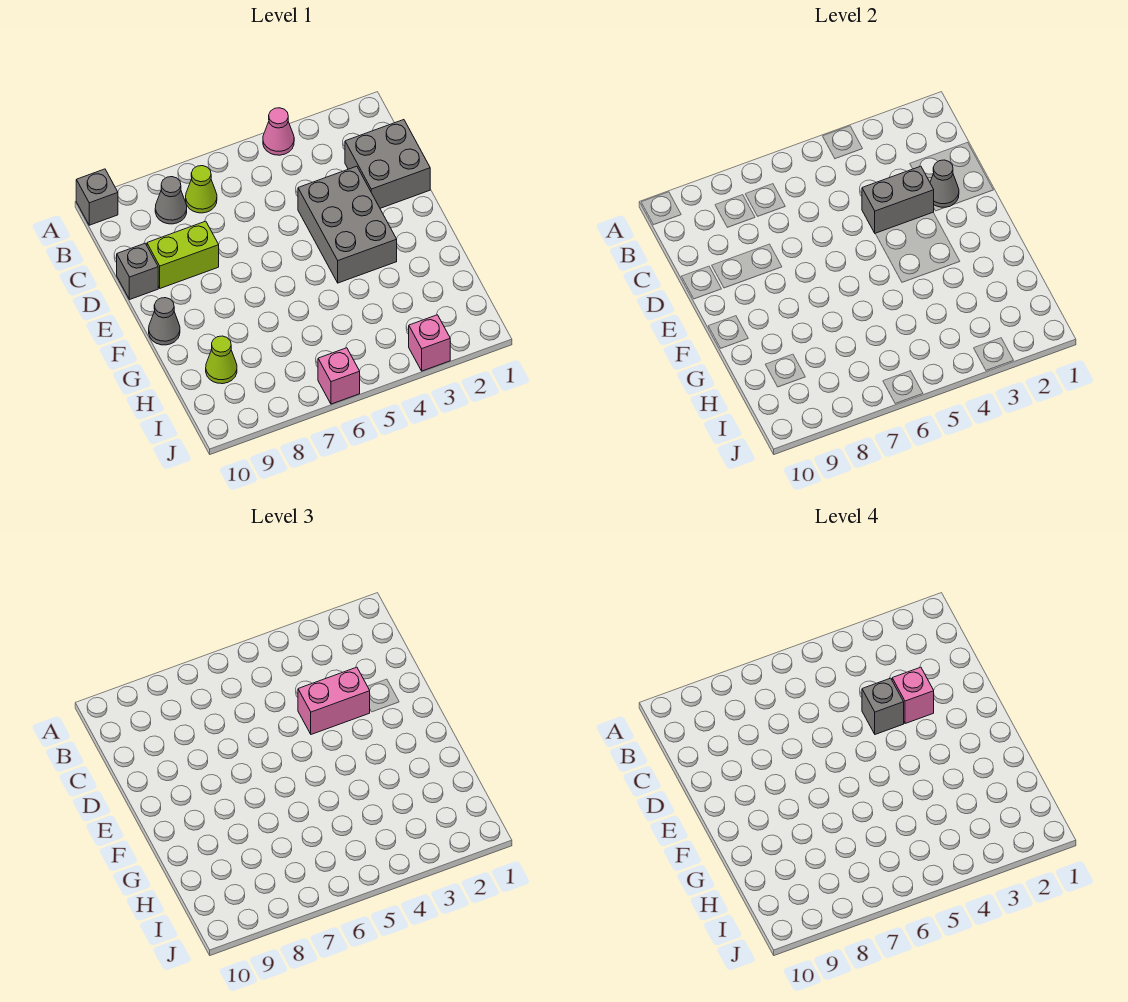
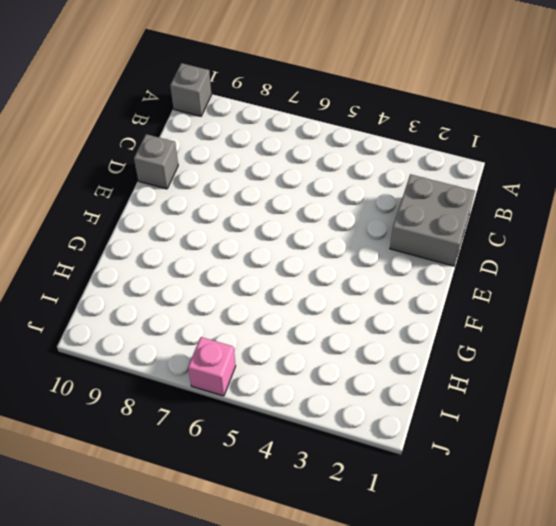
none -> pink 1x1 cone [263,108,294,155]
none -> lime 1x1 cone [186,166,217,213]
none -> grey 1x1 cone [155,177,187,224]

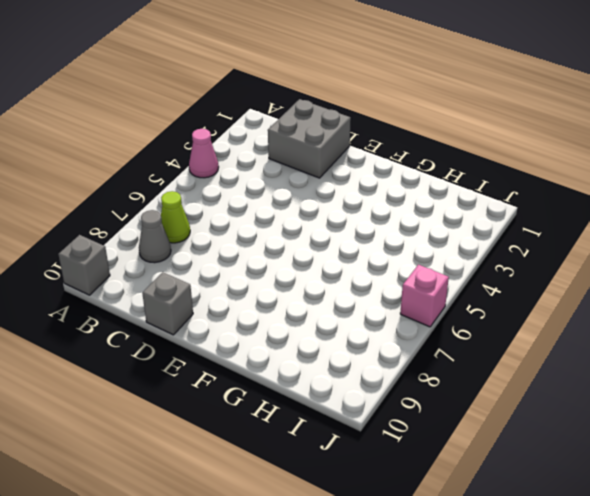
none -> grey 2x3 brick [298,166,397,283]
none -> lime 1x2 brick [147,221,219,288]
none -> grey 1x1 cone [149,298,180,345]

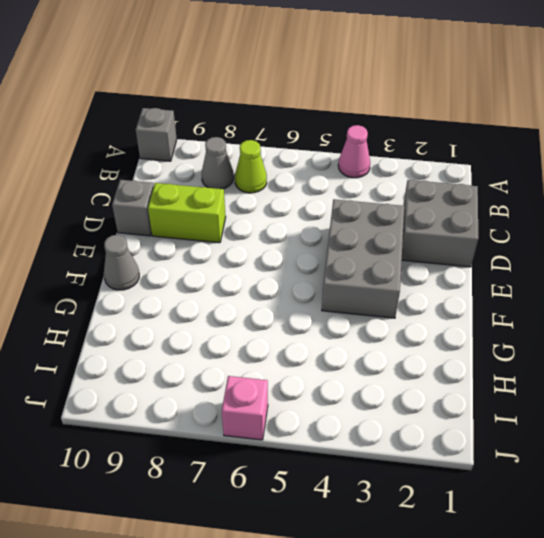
none -> lime 1x1 cone [206,336,237,384]
none -> pink 1x1 brick [409,315,450,371]
none -> grey 1x1 cone [930,160,959,207]

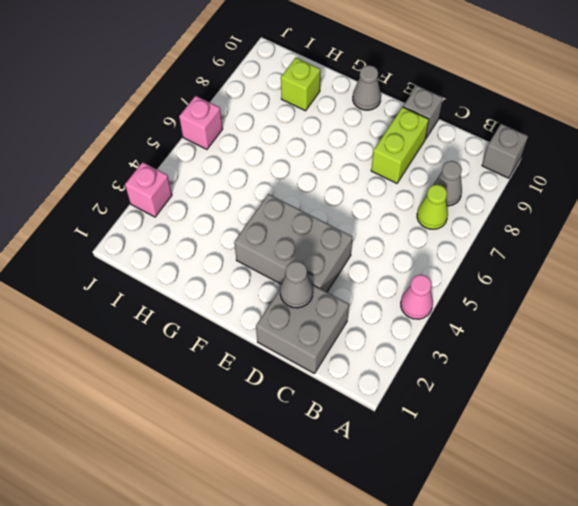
lime 1x1 brick [281,58,320,111] -> lime 1x1 cone [206,336,237,384]
none -> grey 1x2 brick [862,166,934,234]
none -> pink 1x2 brick [298,667,370,734]
none -> pink 1x1 brick [892,667,934,724]

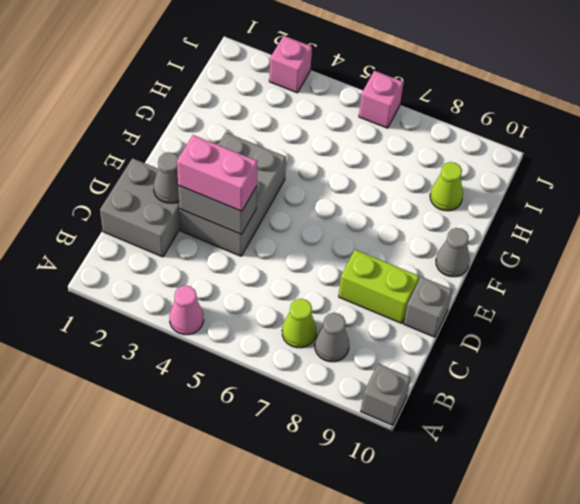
none -> pink 1x1 brick [892,667,934,724]
none -> grey 1x1 brick [862,678,904,734]

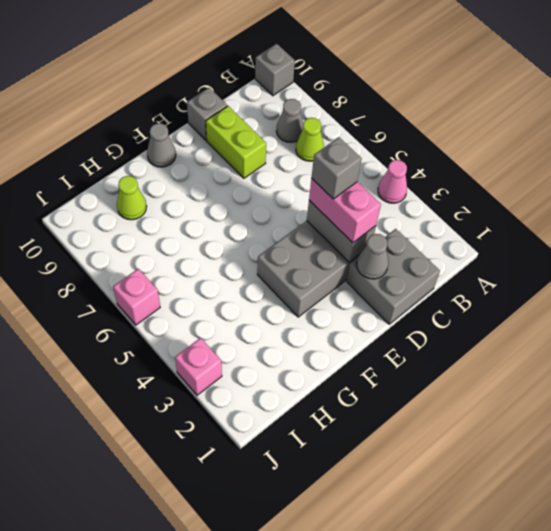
none -> pink 1x1 brick [892,667,934,724]

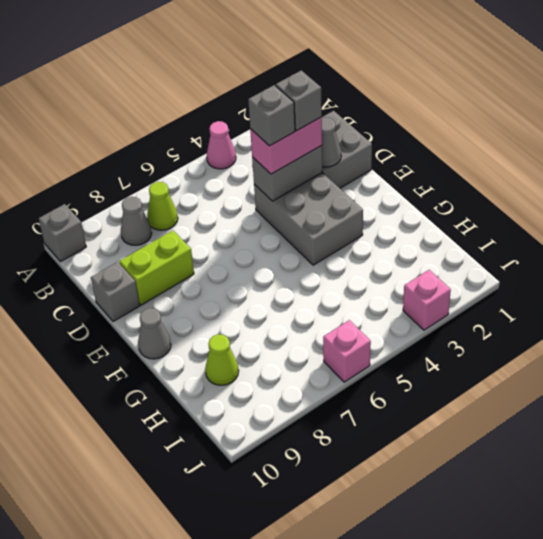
grey 1x1 brick [276,70,322,131] -> pink 1x1 brick [892,667,934,724]

